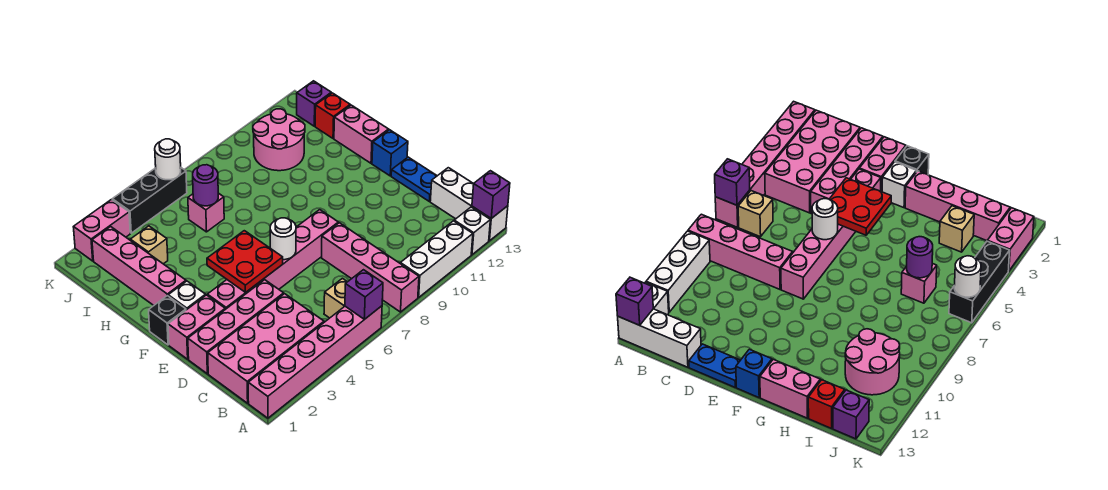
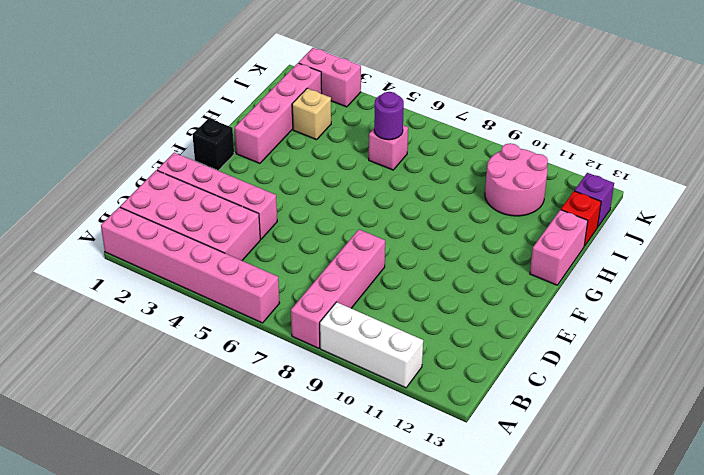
none -> white 1x1 brick [454,207,490,255]
none -> white 1x3 brick [430,168,508,241]
none -> tan 1x1 brick [324,278,347,318]

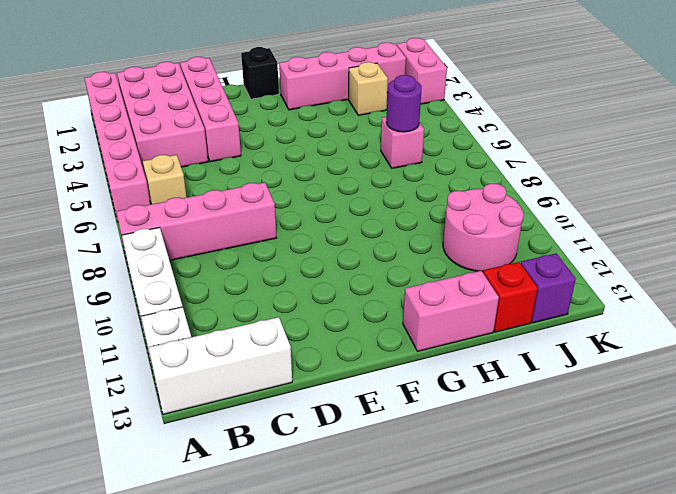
none -> blue 1x2 plate [391,157,437,201]
none -> pink 1x2 brick [168,295,225,359]
none -> pink 1x6 brick [207,210,338,309]

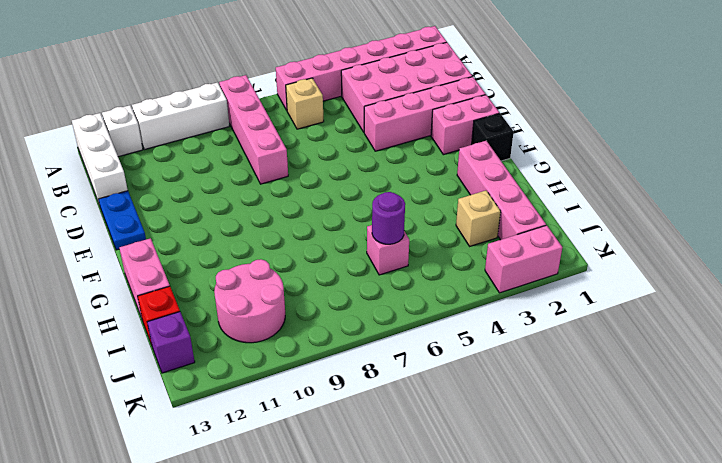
none -> pink 1x6 brick [207,210,338,309]
none -> white 1x1 brick [168,281,206,310]
none -> blue 1x1 brick [372,130,408,176]

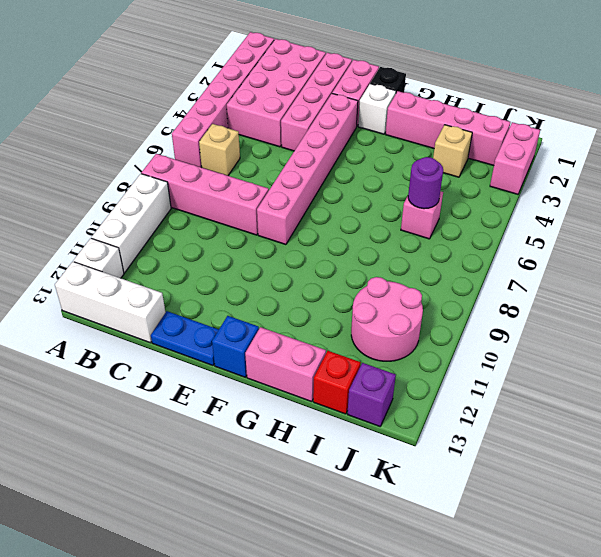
none -> black 1x3 brick [112,168,187,233]
none -> purple 1x1 brick [345,270,383,319]
none -> purple 1x1 brick [472,171,510,219]

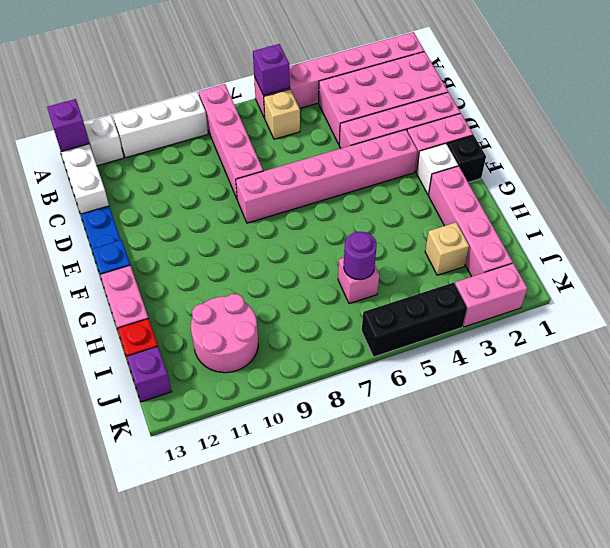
none -> red 2x2 plate [207,231,283,293]
none -> white 1x1 round brick [270,218,296,260]
none -> white 1x1 round brick [155,139,181,180]

